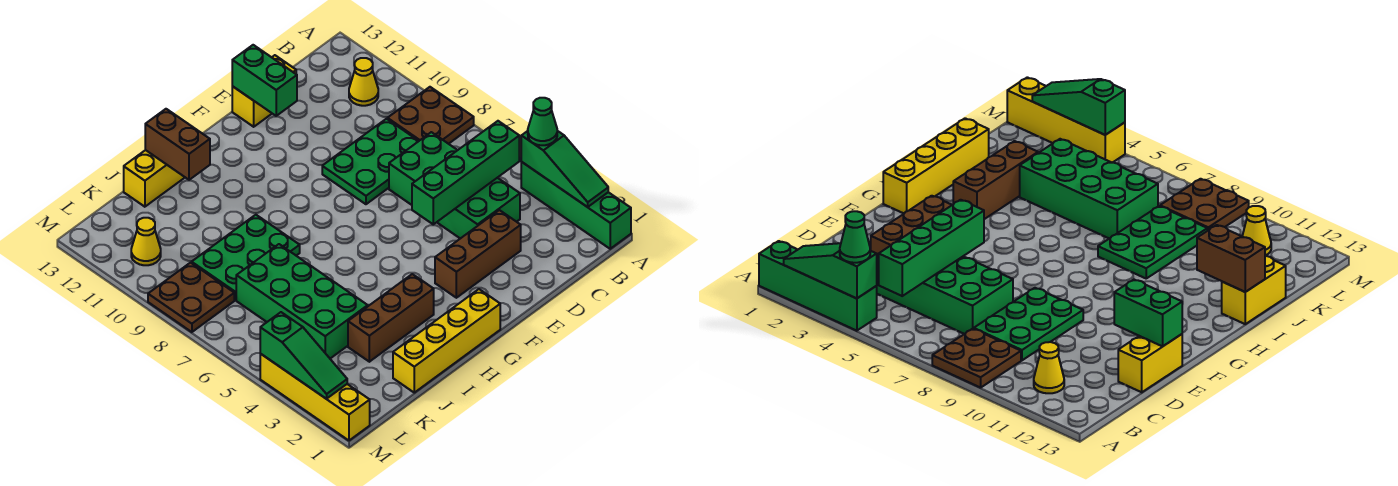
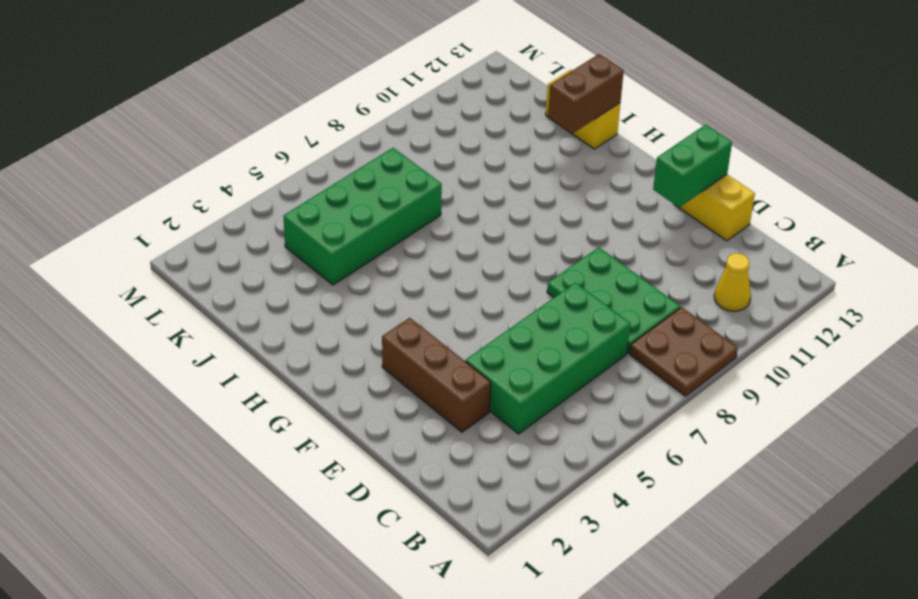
none -> green 1x4 brick [521,162,631,249]
none -> yellow 1x4 brick [393,289,500,393]
none -> brown 1x3 brick [348,274,434,362]

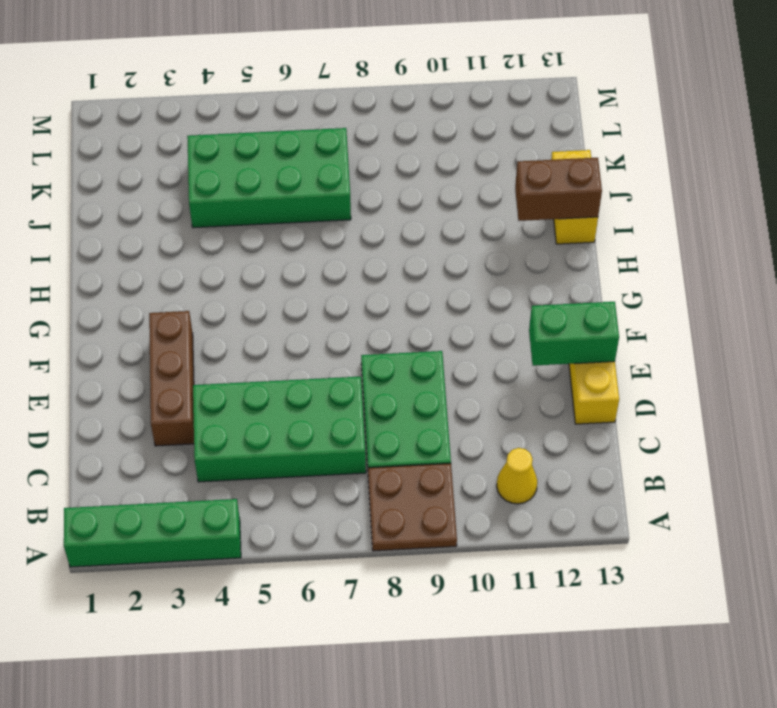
none -> yellow 1x4 brick [393,289,500,393]
none -> brown 1x3 brick [348,274,434,362]
none -> green 2x3 plate [192,215,300,300]

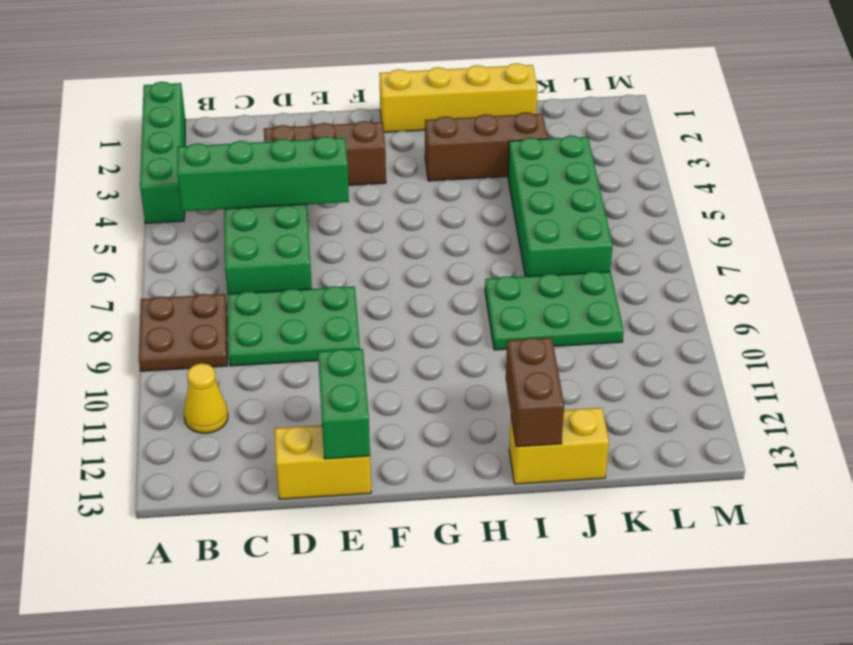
none -> brown 2x2 plate [148,263,234,332]
none -> yellow 1x1 cone [131,218,161,265]
none -> yellow 1x4 brick [260,354,370,440]

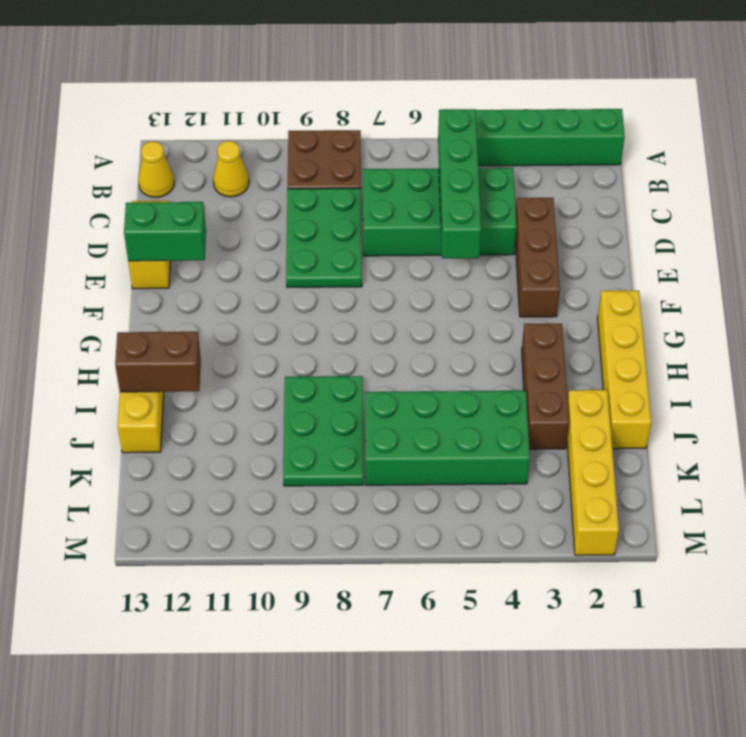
yellow 1x1 cone [138,141,174,197] -> yellow 1x1 cone moved to [131,218,161,265]
yellow 1x4 brick [567,390,619,555] -> yellow 1x4 brick turned to [260,354,370,440]
none -> brown 2x2 plate [148,263,234,332]
none -> green 1x3 slope [521,131,608,207]
none -> green 1x3 slope [260,312,347,399]

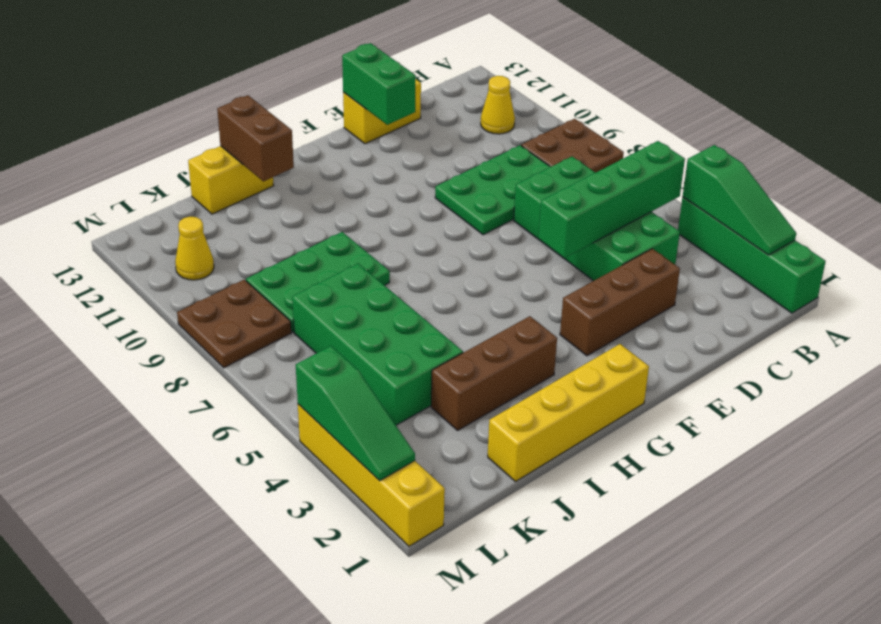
none -> green 1x1 cone [528,98,557,145]

